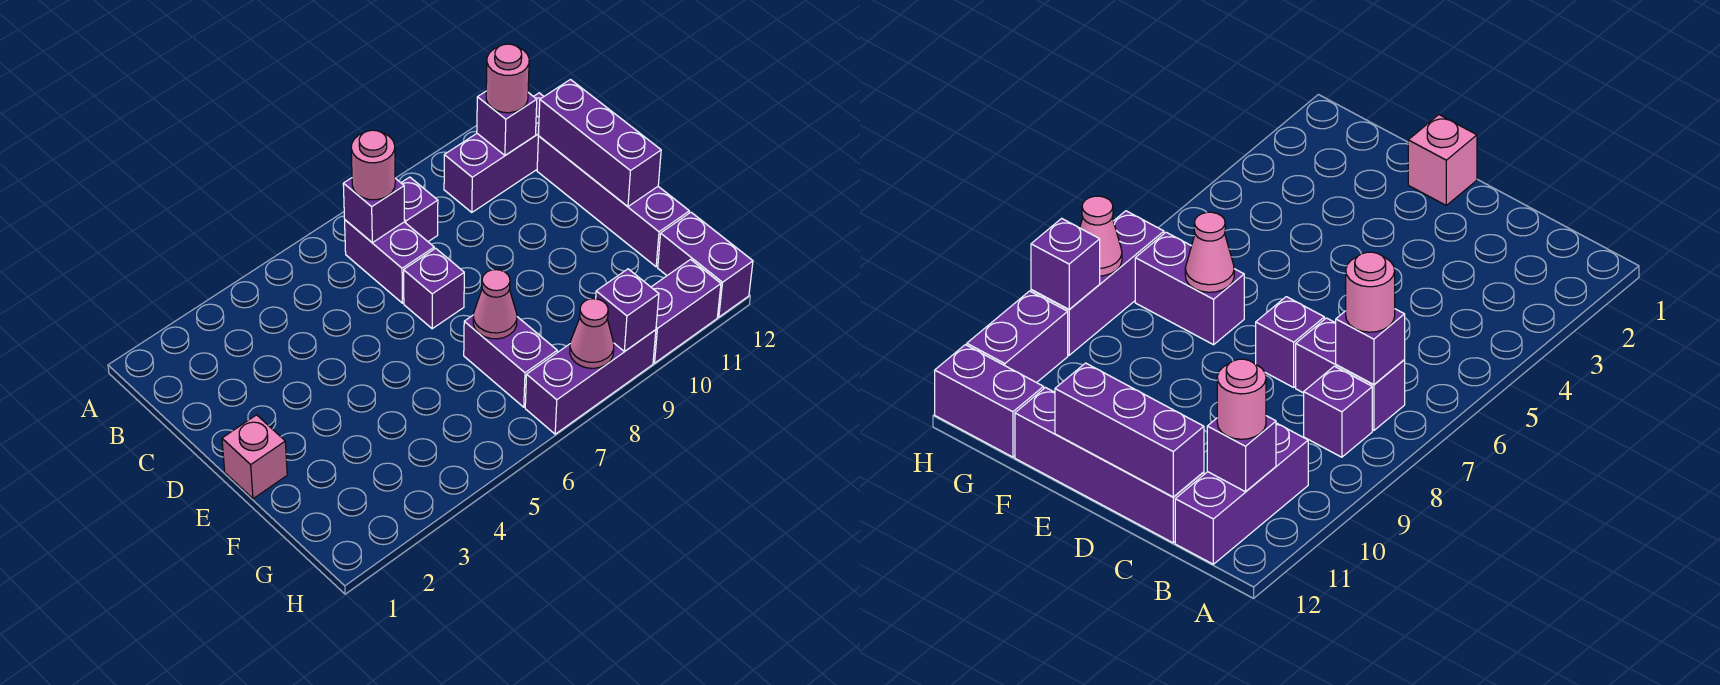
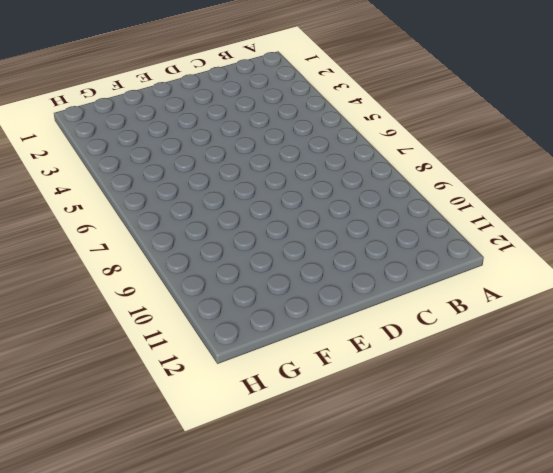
none -> purple 1x2 brick [345,220,434,303]
none -> purple 1x1 brick [401,177,438,242]
none -> purple 1x3 brick [444,93,544,212]

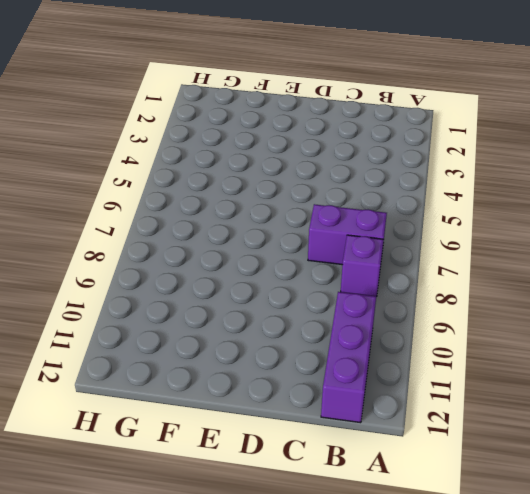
none -> purple 1x4 brick [537,136,689,267]
none -> purple 1x1 brick [404,248,464,329]
none -> pink 1x1 brick [222,415,287,499]

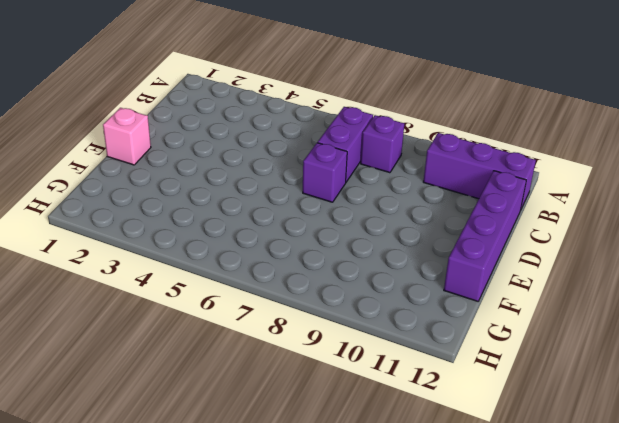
none -> purple 1x2 brick [464,315,557,407]
none -> purple 1x2 brick [658,212,753,317]
none -> purple 1x3 brick [525,330,656,434]

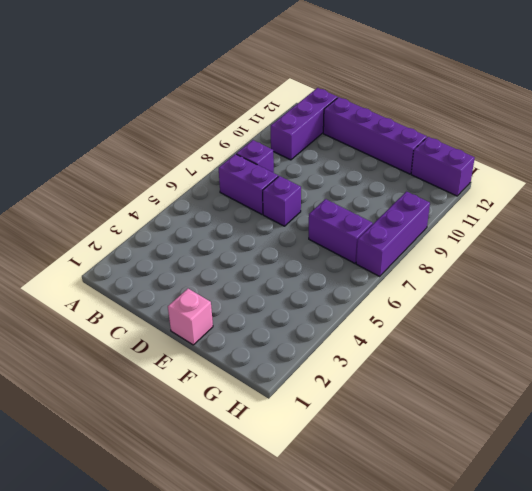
none -> purple 1x2 brick [651,259,721,363]
none -> purple 1x1 brick [343,178,405,243]
none -> purple 1x1 brick [477,92,537,155]

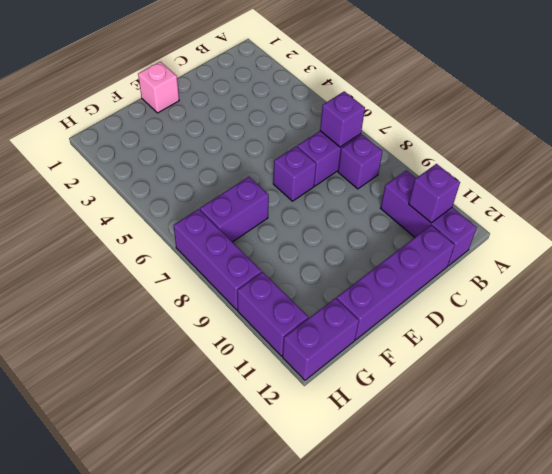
none -> purple 1x3 brick [538,80,661,206]
none -> pink 1x1 cone [473,270,517,339]
none -> pink 1x1 cone [570,299,614,368]

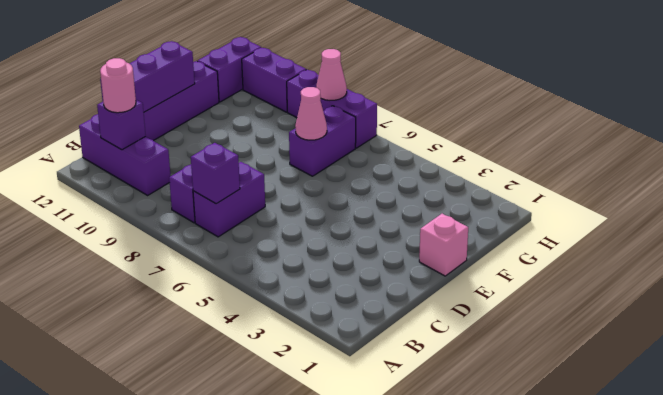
none -> purple 1x1 brick [404,248,464,329]
none -> purple 1x1 brick [596,269,659,352]
none -> pink 1x1 round brick [351,130,395,200]

